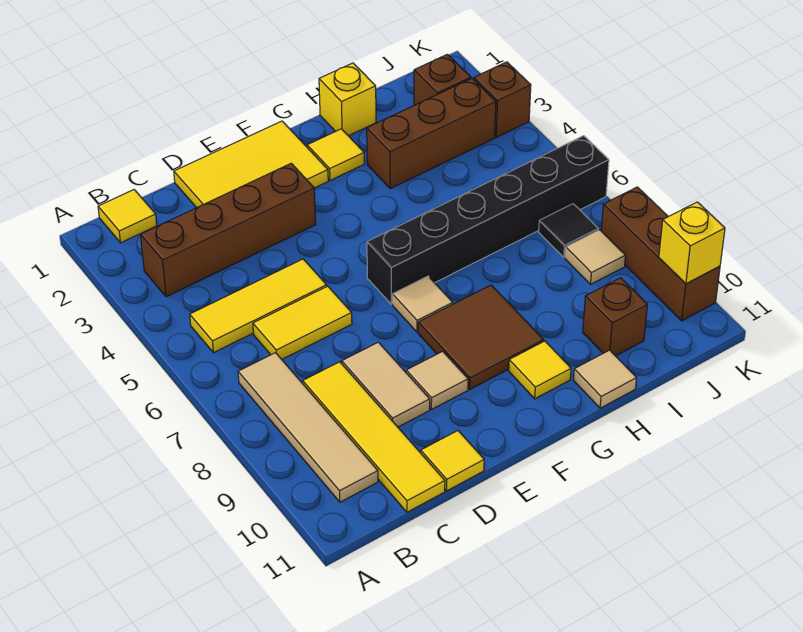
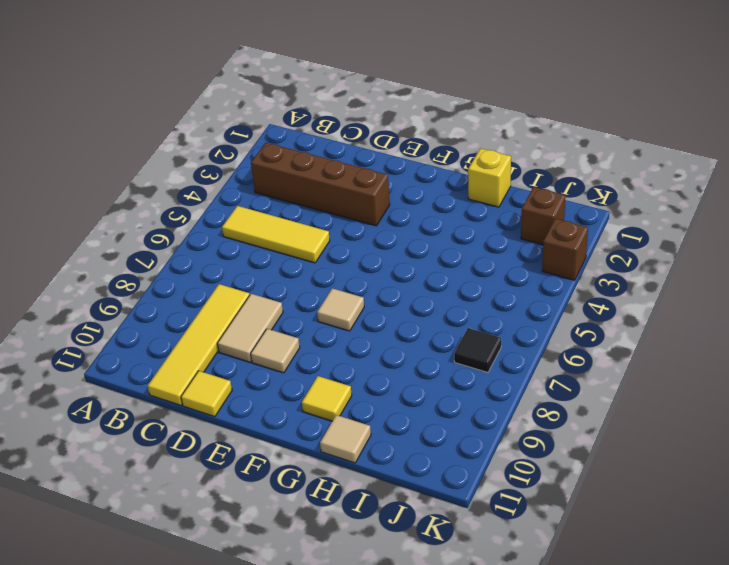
none -> yellow 1x1 tile [98,190,157,243]
none -> tan 1x4 tile [238,353,378,502]
none -> yellow 1x2 tile [253,286,352,359]

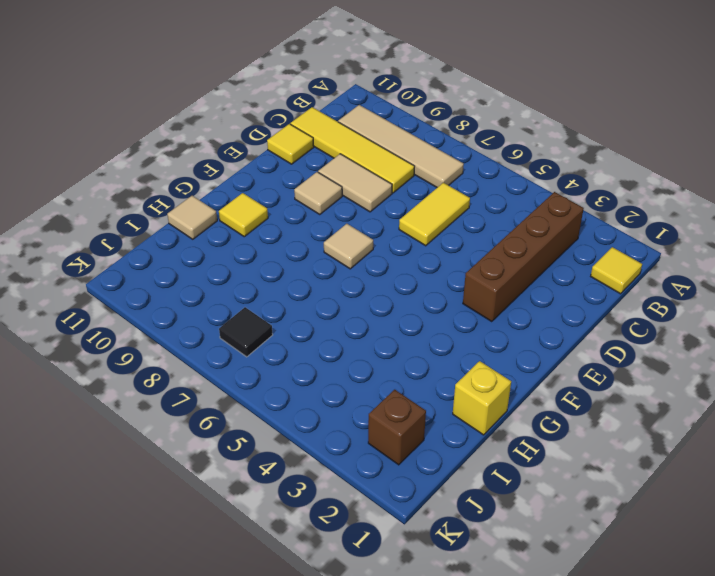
none -> yellow 1x3 tile [190,259,327,353]
none -> yellow 2x3 tile [174,121,328,208]
none -> black 1x6 brick [367,136,609,304]

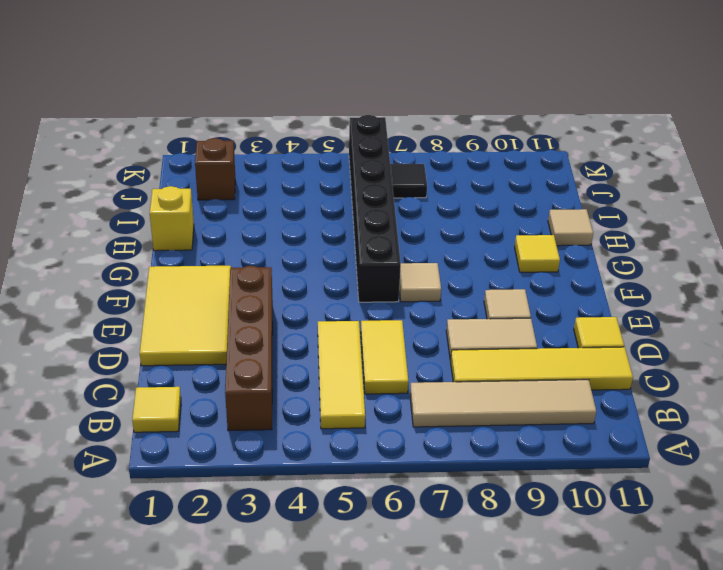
none -> brown 2x2 tile [418,285,544,389]
none -> yellow 1x1 tile [307,129,364,180]
none -> brown 1x3 brick [367,78,496,189]

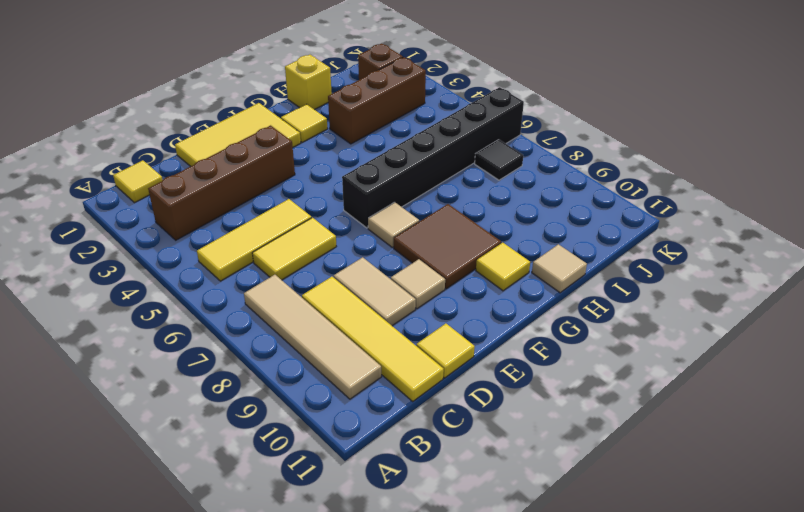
none -> brown 1x1 brick [583,278,647,356]
none -> tan 1x1 tile [565,230,626,284]
none -> brown 1x1 brick [474,62,531,137]

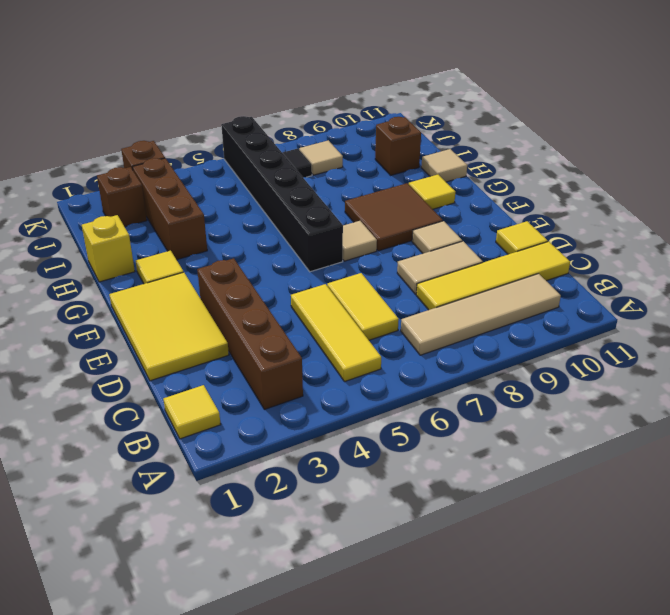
none -> brown 1x3 brick [601,187,720,321]
none -> yellow 1x1 brick [659,202,725,284]

